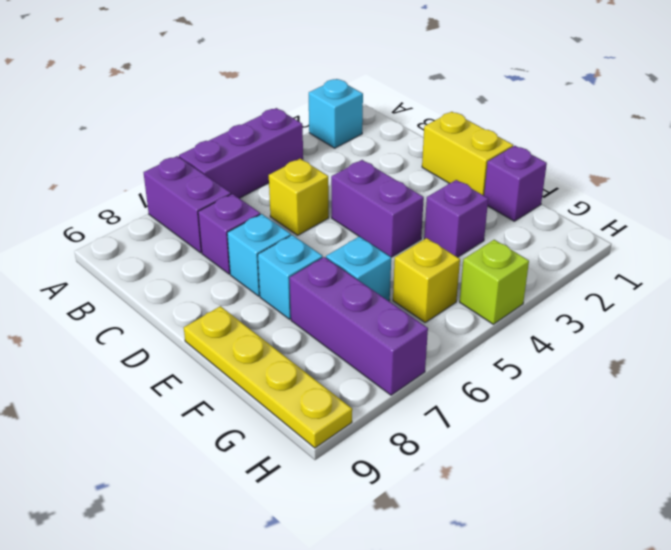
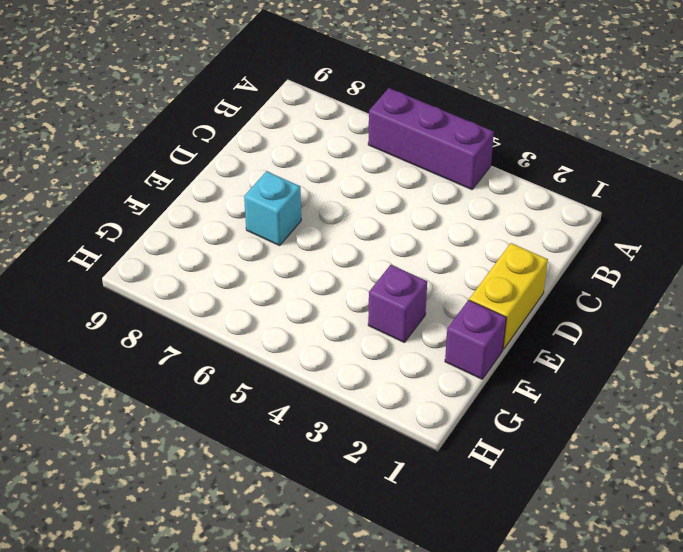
none -> cyan 1x1 brick [309,79,363,148]
none -> purple 1x2 brick [144,156,231,253]
none -> yellow 1x1 brick [269,159,329,235]

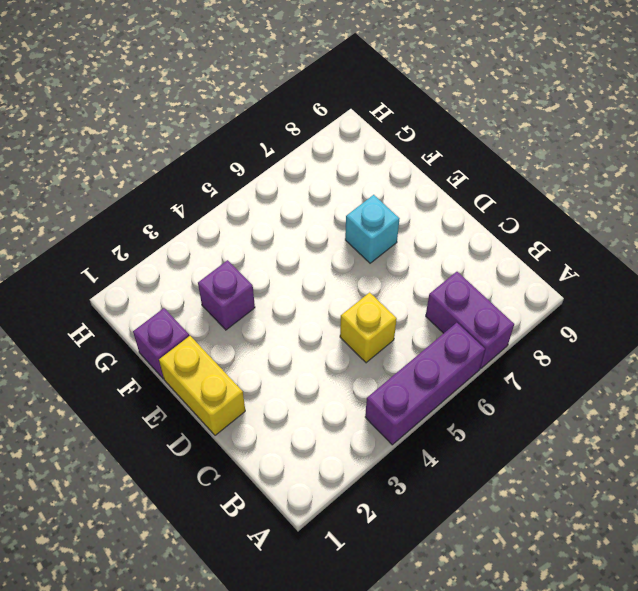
none -> cyan 1x1 brick [309,79,363,148]
none -> purple 1x1 brick [198,194,260,274]
none -> purple 1x2 brick [331,160,424,257]

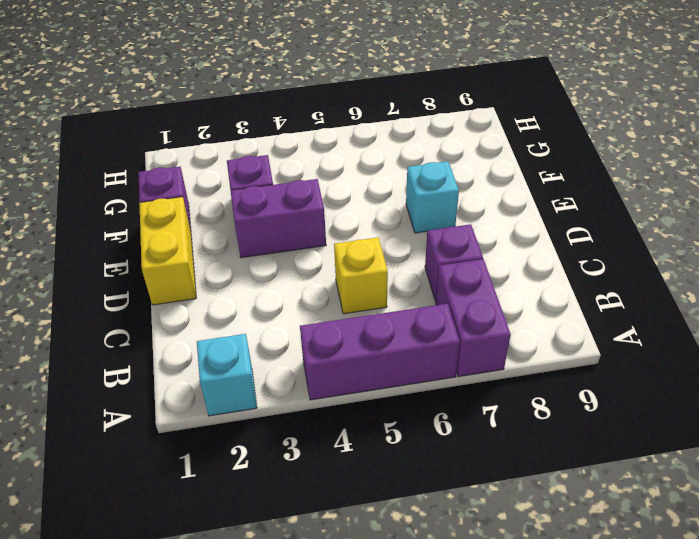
purple 1x2 brick [231,179,326,258] -> purple 1x2 brick turned to [331,160,424,257]
none -> cyan 1x1 brick [227,214,291,296]
none -> yellow 1x4 plate [184,306,352,448]
none -> cyan 1x1 brick [326,236,391,301]

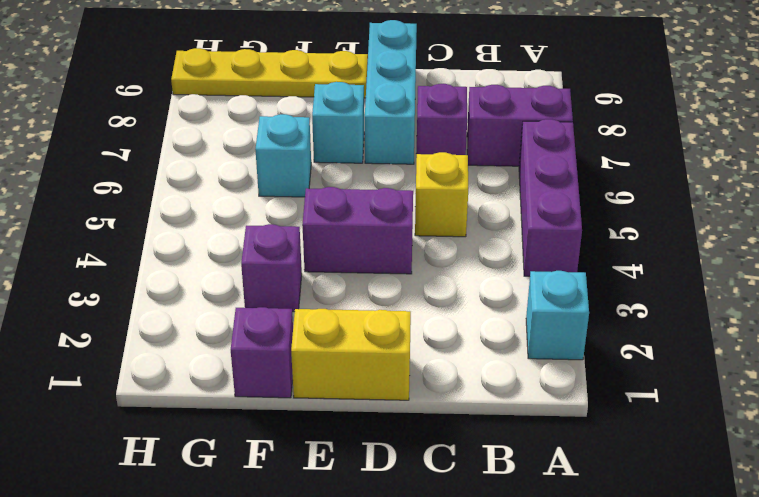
cyan 1x3 brick [365,20,417,164] -> cyan 1x1 brick [227,214,291,296]
none -> purple 1x3 brick [290,257,428,395]
none -> yellow 1x1 brick [393,238,460,322]
none -> lime 1x1 brick [460,240,529,324]

